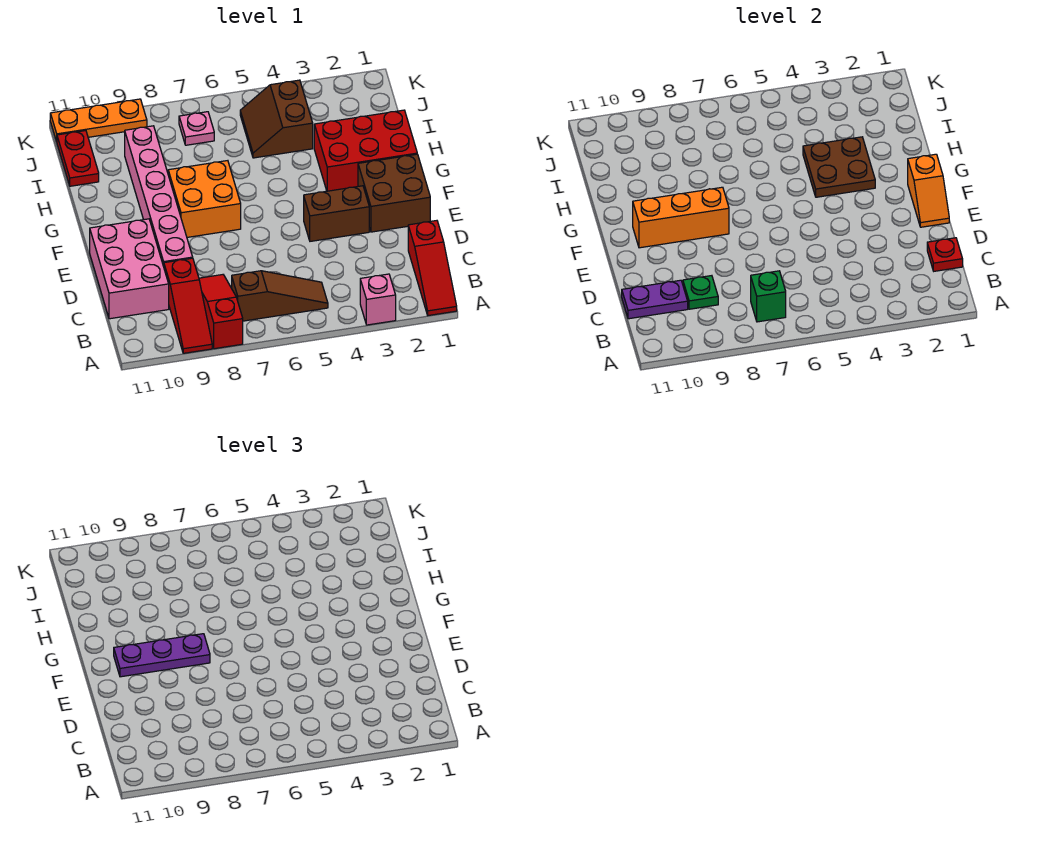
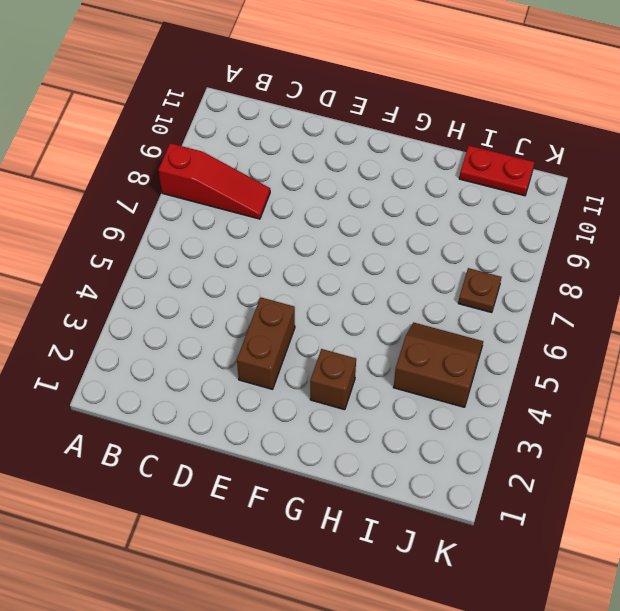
brown 1x1 brick [310,349,356,410] -> red 2x3 brick [314,110,417,191]
brown 1x1 plate [458,268,502,313] -> pink 1x1 plate [179,112,214,145]
none -> red 1x3 slope [408,221,457,316]
none -> pink 1x1 brick [360,274,396,325]
none -> red 1x3 slope [164,258,212,353]

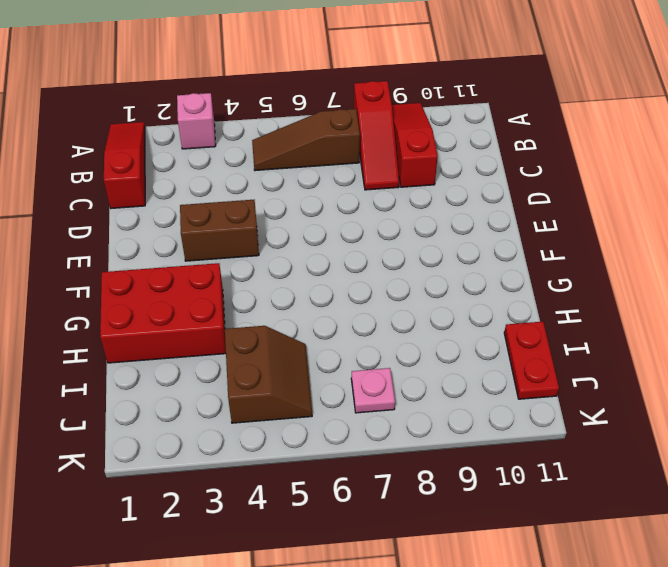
none -> pink 2x3 brick [90,219,169,319]
none -> pink 1x6 brick [125,126,193,266]
none -> brown 2x2 brick [358,154,430,232]

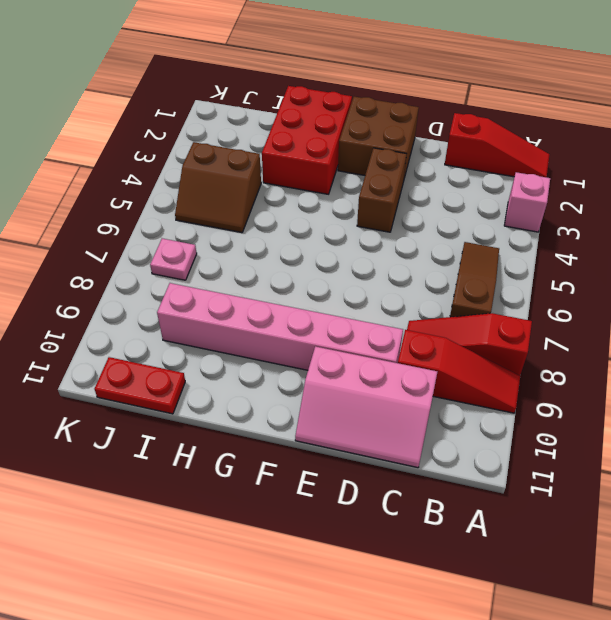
pink 2x3 slope [295,346,437,468] -> pink 2x3 brick [90,219,169,319]
none -> orange 2x2 brick [168,161,241,237]
none -> orange 1x3 plate [50,99,147,141]
none -> green 1x1 brick [751,271,786,322]

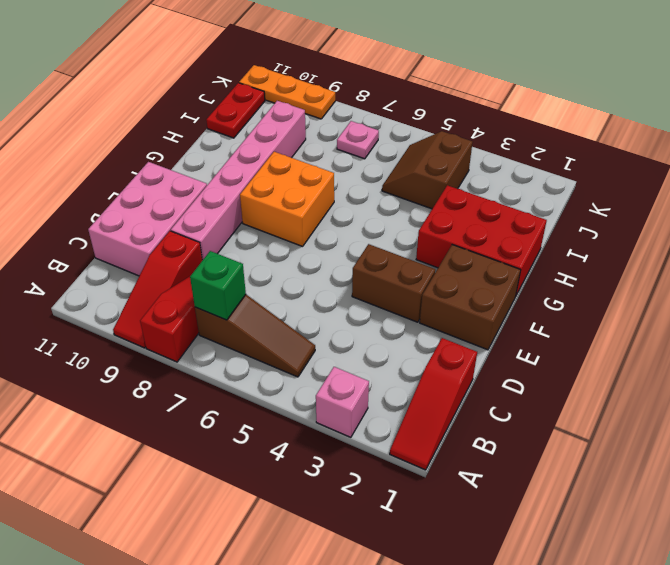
none -> red 1x1 plate [927,238,963,271]
none -> green 1x1 plate [683,276,718,309]
none -> purple 1x2 plate [622,280,688,319]

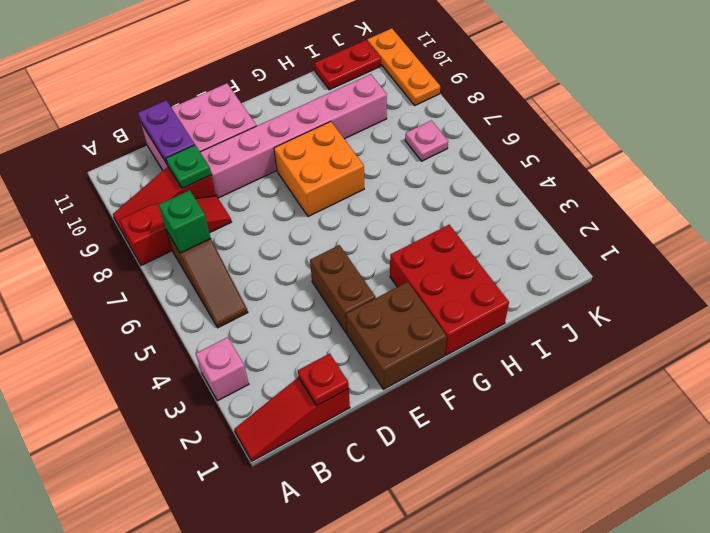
none -> brown 2x2 slope [240,80,313,158]
none -> orange 1x2 slope [908,154,949,227]
none -> orange 1x3 brick [633,187,729,248]

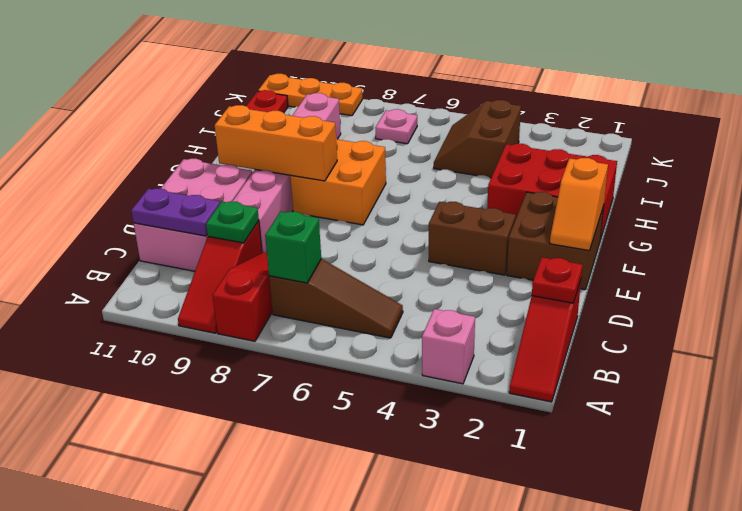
none -> brown 2x2 plate [803,137,875,197]
none -> purple 1x3 plate [114,634,210,677]

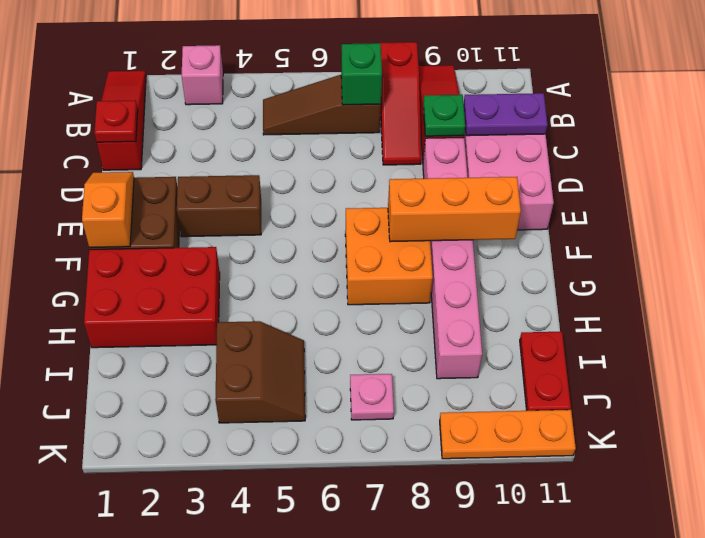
none -> brown 2x2 plate [803,137,875,197]
none -> purple 1x3 plate [114,634,210,677]

